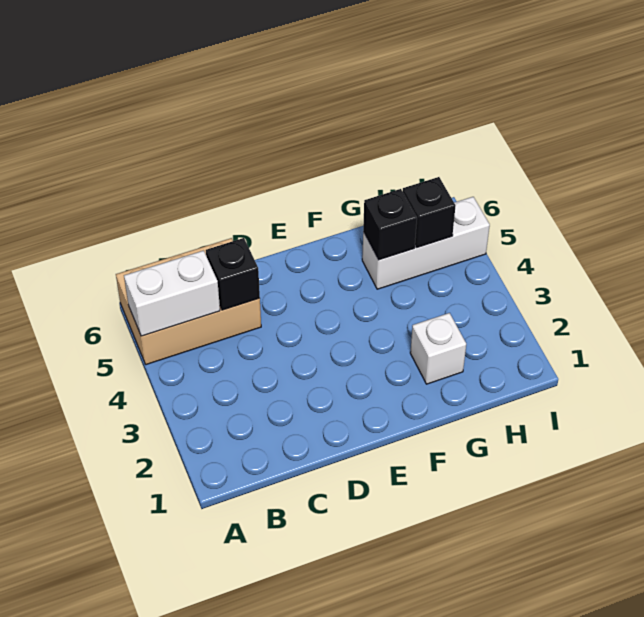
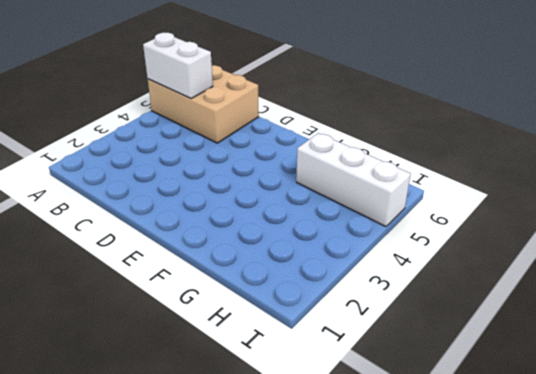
none -> white 1x1 brick [410,313,466,384]
none -> black 1x1 brick [206,238,260,310]

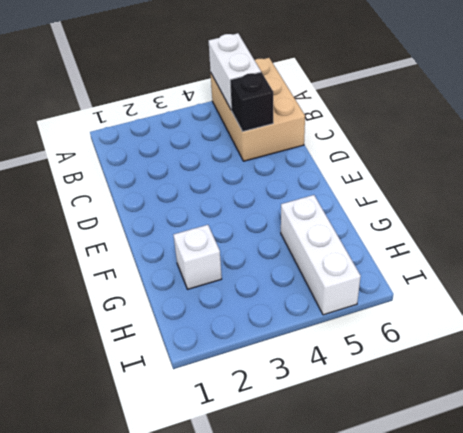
none -> black 1x1 brick [363,189,417,260]
none -> black 1x1 brick [403,177,455,248]

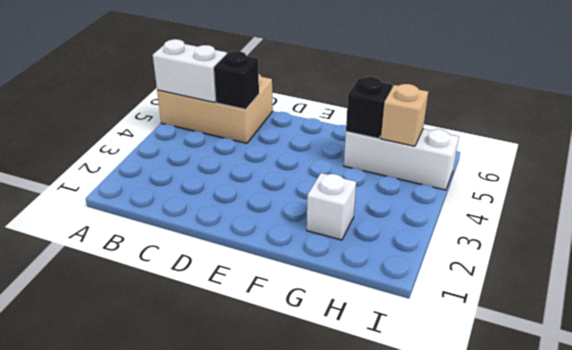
tan 1x1 brick [381,84,428,146] -> black 1x1 brick [403,177,455,248]

